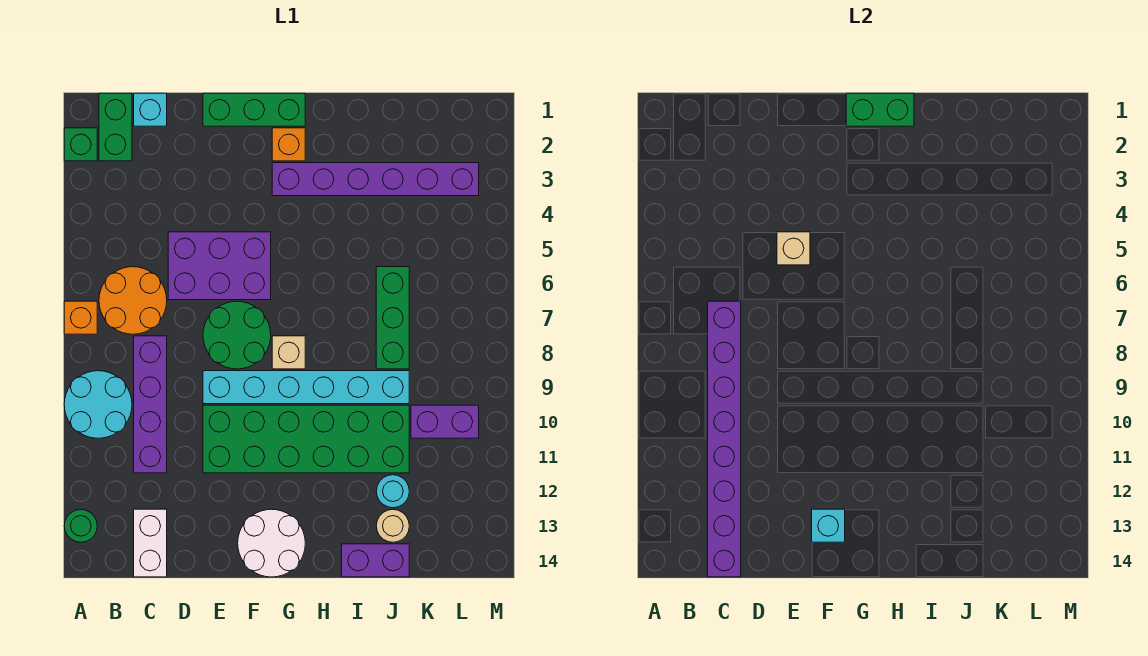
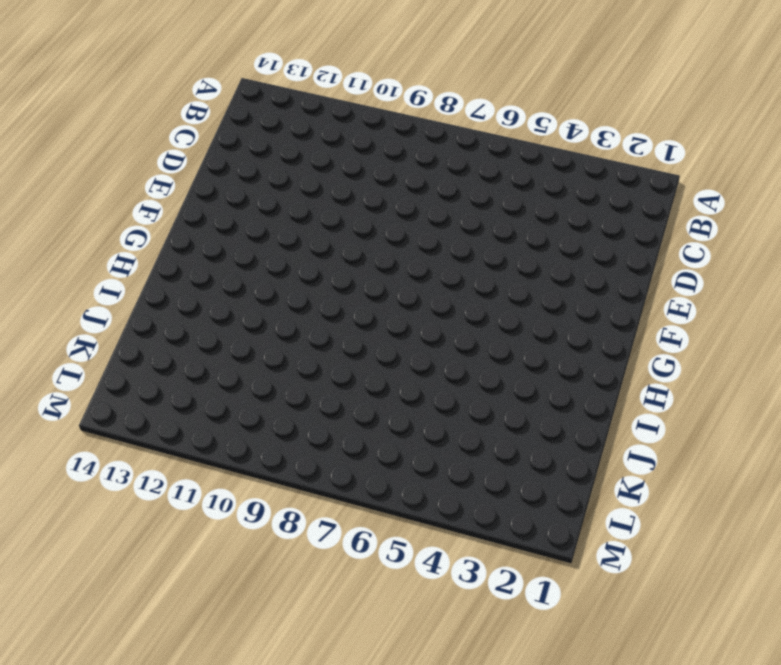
none -> green 1x1 brick [64,128,97,161]
none -> orange 1x1 brick [64,301,97,334]
none -> cyan 2x2 round brick [64,371,132,438]

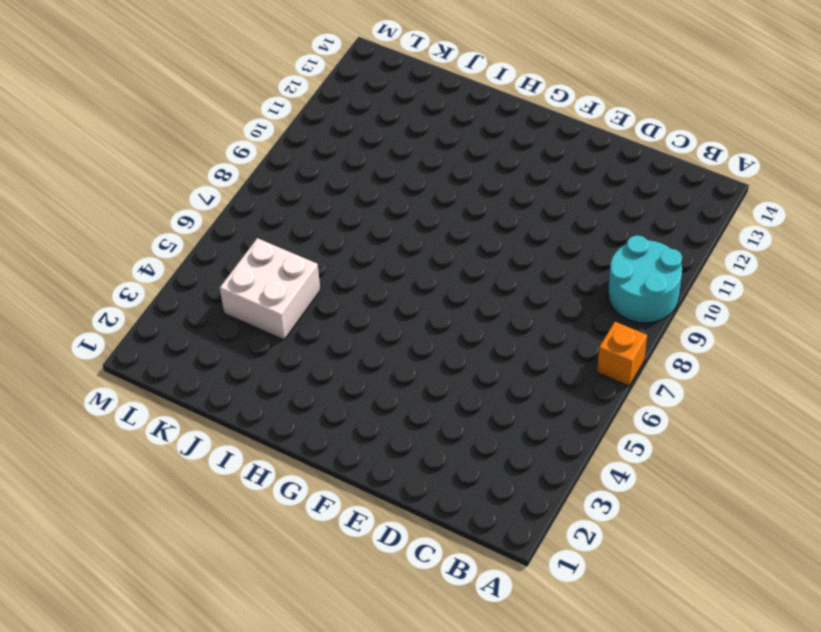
white 2x2 brick [220,238,320,340] -> none
none -> green 1x1 brick [64,128,97,161]
none -> green 1x1 round brick [64,509,97,542]
none -> green 1x2 brick [99,93,132,161]

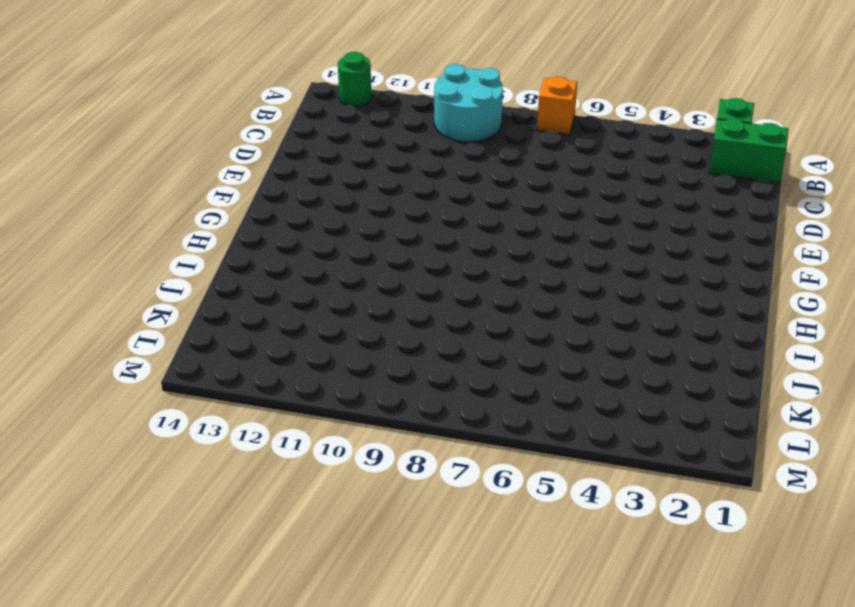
none -> orange 2x2 round brick [99,267,167,334]
none -> cyan 1x1 brick [134,93,167,126]
none -> purple 1x4 brick [134,336,167,473]

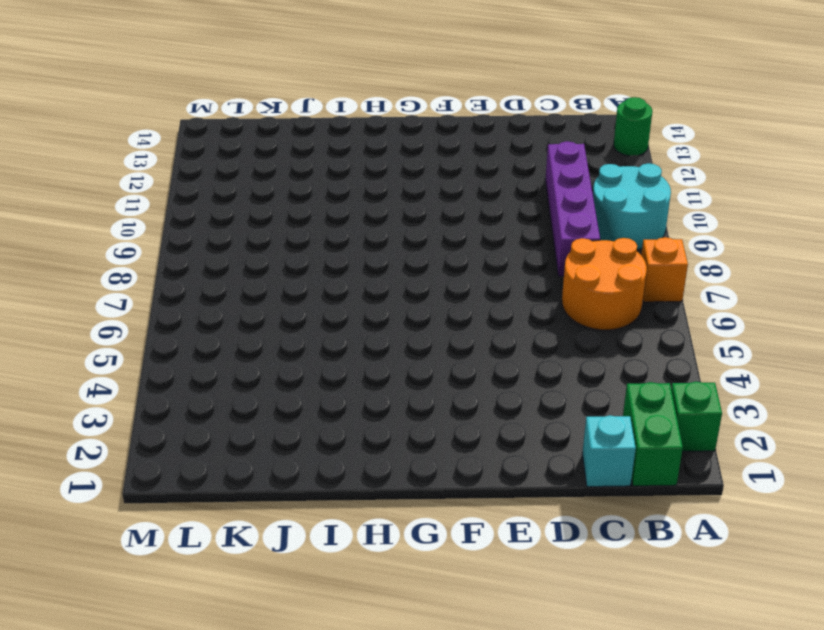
none -> white 1x2 brick [134,509,167,577]
none -> purple 2x3 brick [168,232,271,300]
none -> green 1x3 brick [203,93,305,126]

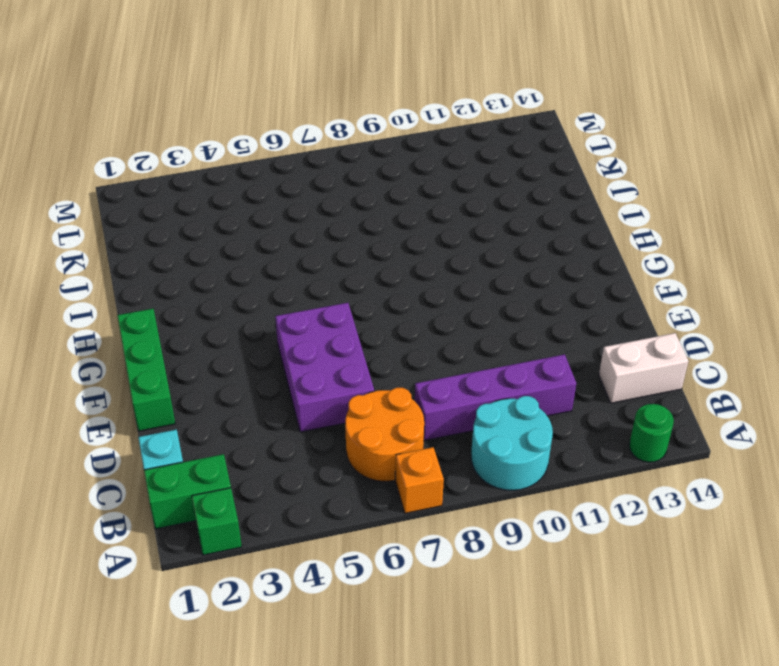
none -> green 2x2 round brick [203,301,271,369]
none -> cyan 1x6 brick [203,371,409,404]
none -> green 2x6 brick [203,405,409,473]

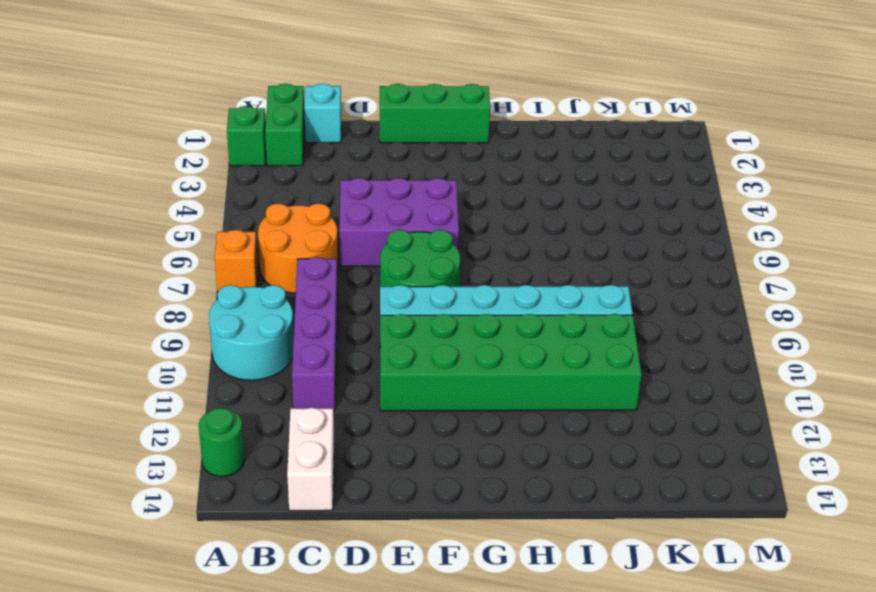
none -> white 2x2 round brick [238,509,305,577]
none -> orange 1x1 brick [272,128,305,161]
none -> purple 1x6 brick [272,163,479,196]

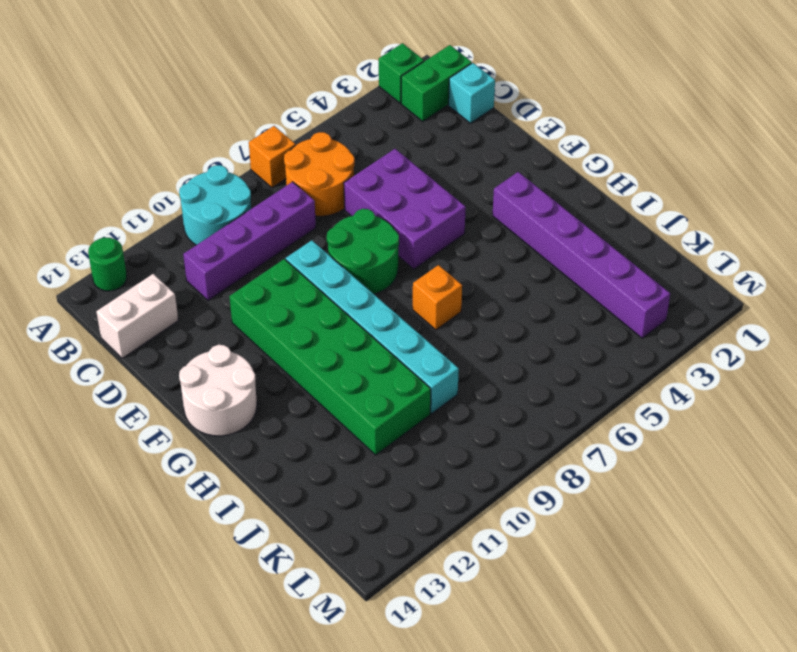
orange 1x1 brick [413,265,462,330] -> orange 1x1 brick moved to [272,128,305,161]
none -> green 1x3 brick [203,93,305,126]
none -> tan 1x1 brick [272,336,305,369]
none -> purple 1x2 brick [342,544,409,577]

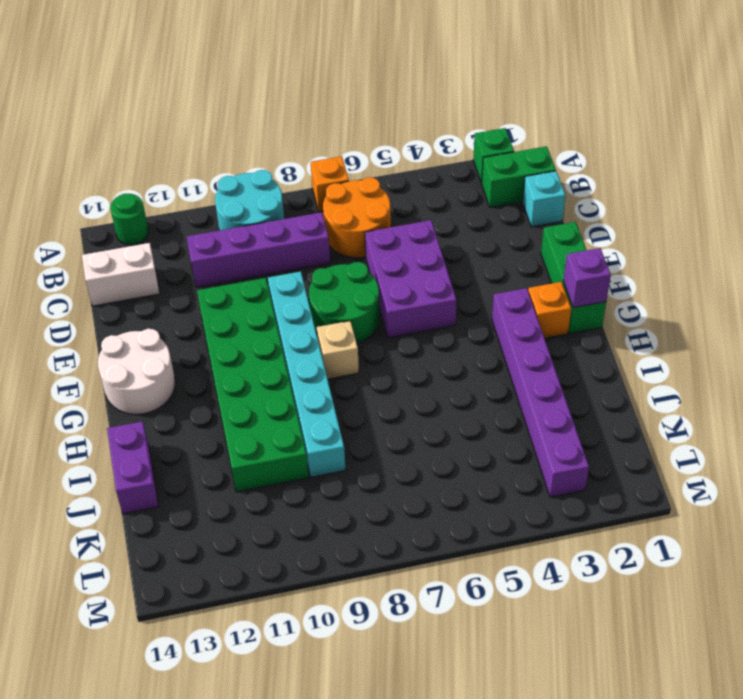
purple 1x1 brick [563,248,611,308] -> green 1x2 brick [846,93,914,126]
none -> green 1x3 brick [376,267,409,369]
none -> cyan 1x1 round brick [376,475,409,508]
none -> tan 1x1 round brick [376,509,409,542]

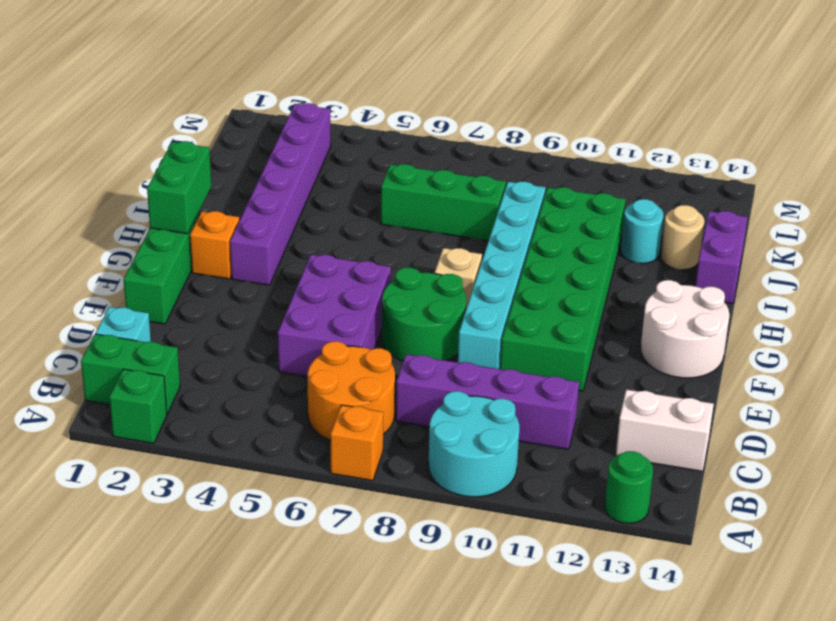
none -> purple 1x2 brick [411,405,479,438]
none -> purple 1x8 brick [708,301,741,577]
none -> tan 1x1 brick [777,232,810,265]

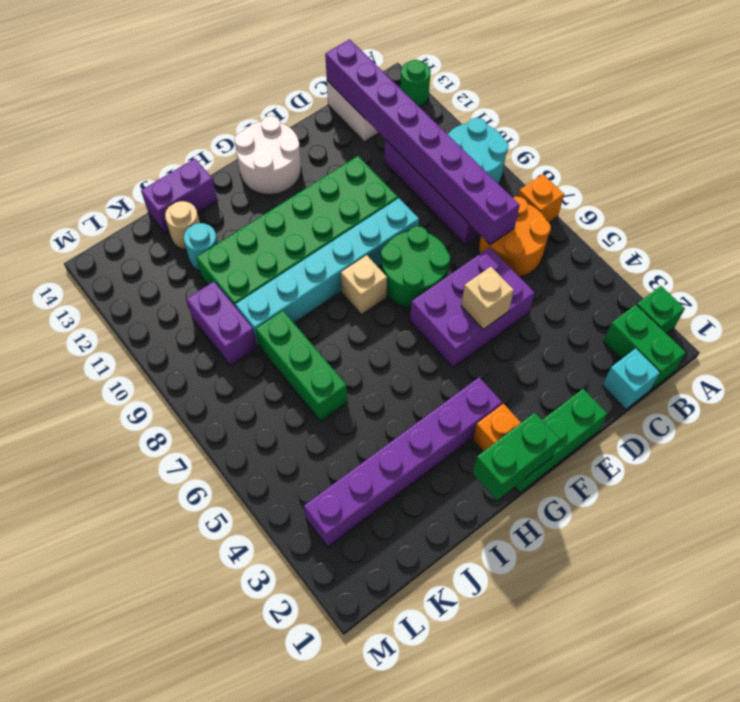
purple 1x2 brick [186,282,257,366] -> purple 1x2 brick turned to [411,405,479,438]
none -> cyan 1x1 brick [812,509,845,542]

